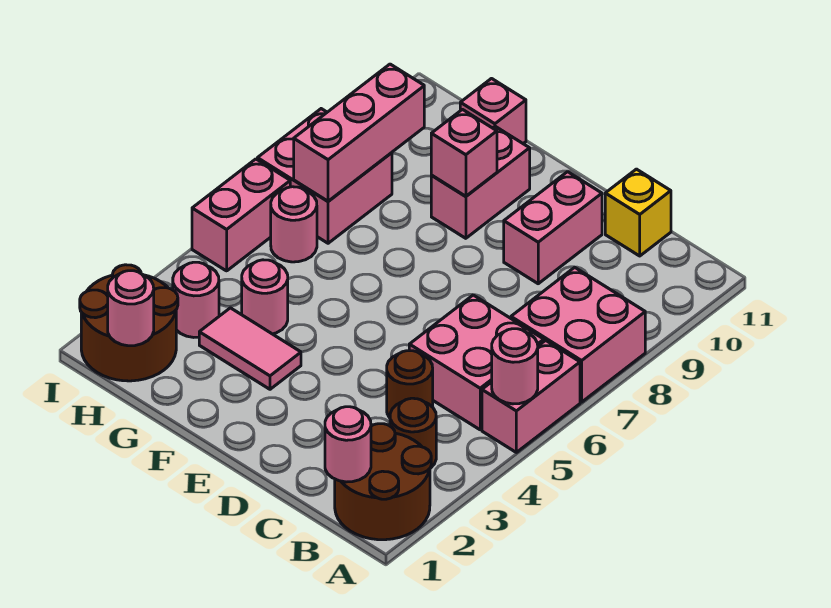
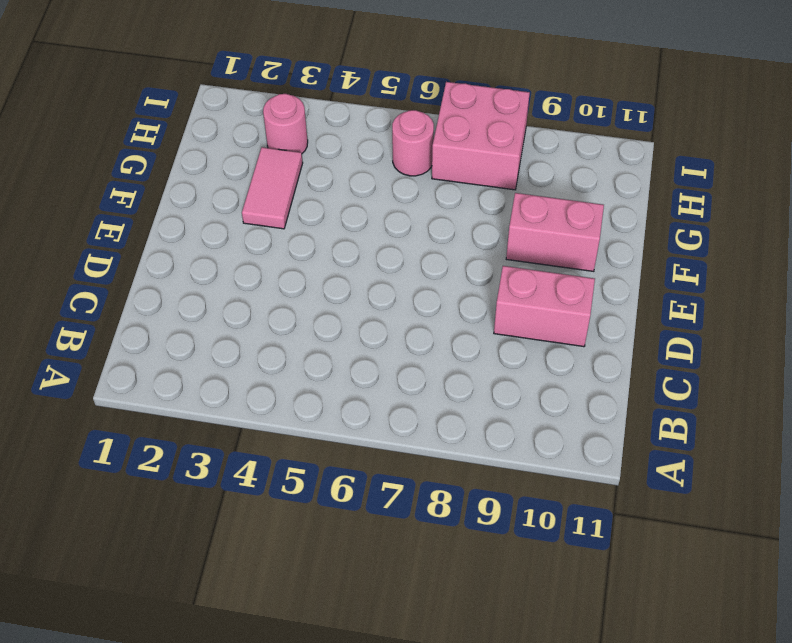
none -> brown 2x2 round brick [335,424,431,540]
none -> pink 1x2 brick [482,340,580,452]
none -> pink 2x2 brick [511,267,645,402]

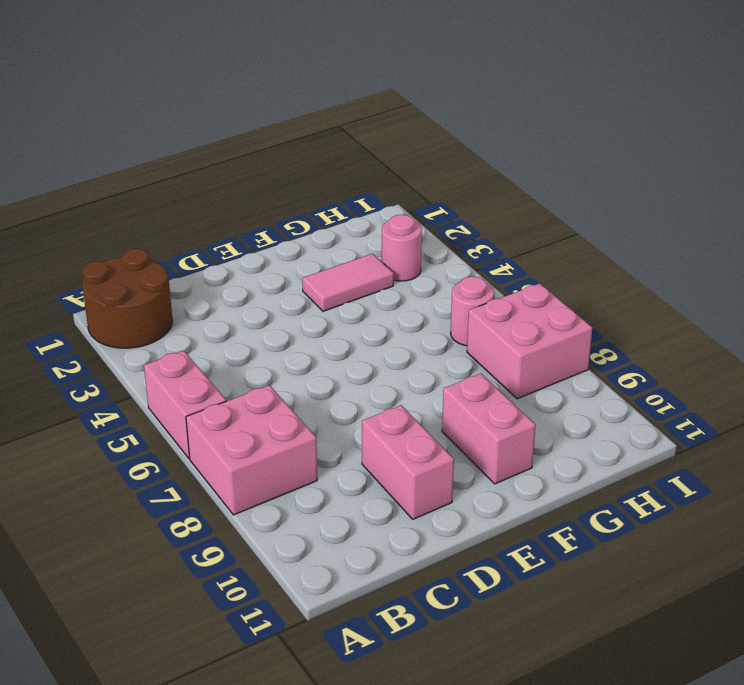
none -> brown 1x1 round brick [390,398,436,468]
none -> pink 2x2 brick [409,295,544,430]
none -> brown 1x1 round brick [387,351,433,418]

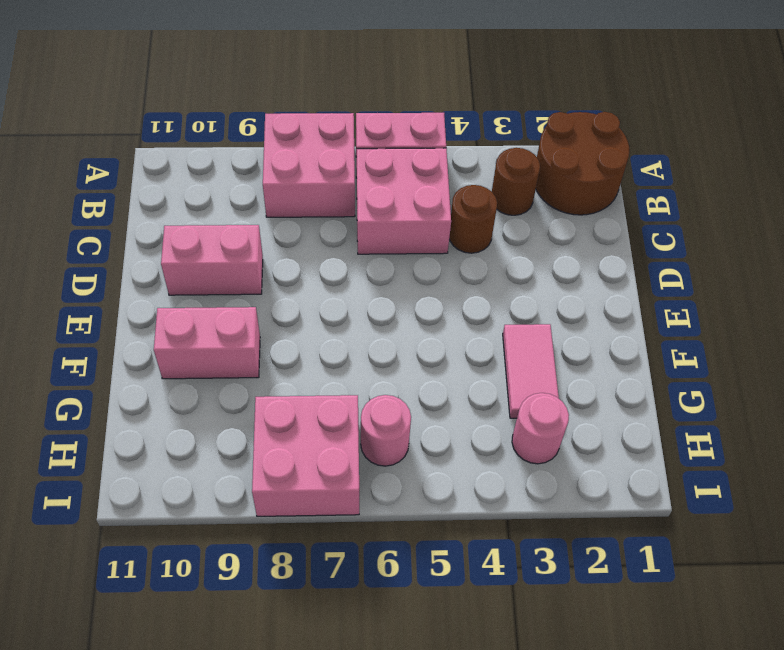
none -> yellow 1x1 brick [605,169,671,256]
none -> pink 1x1 round brick [242,260,288,334]
none -> pink 1x1 brick [460,79,526,143]

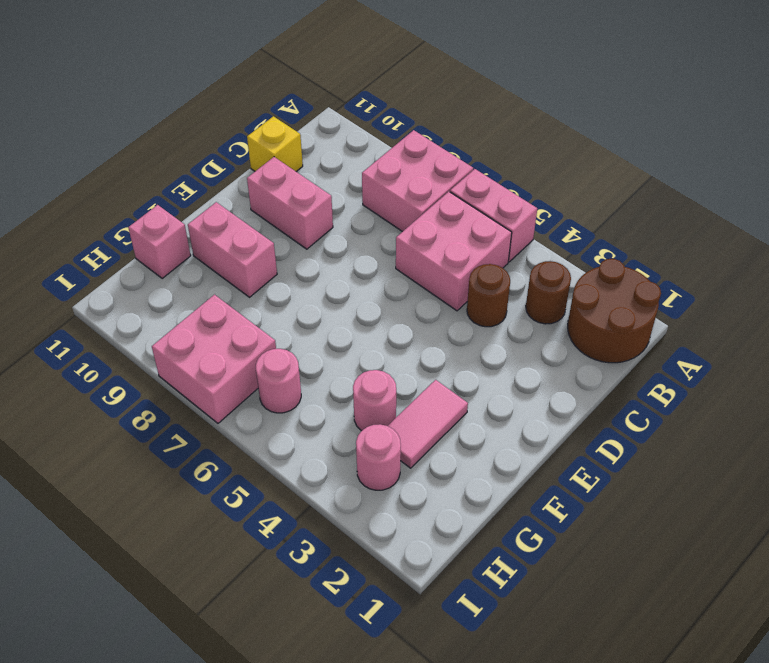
none -> brown 2x2 round brick [80,265,178,381]
none -> pink 1x2 brick [192,159,290,271]
none -> pink 1x1 round brick [492,329,538,404]

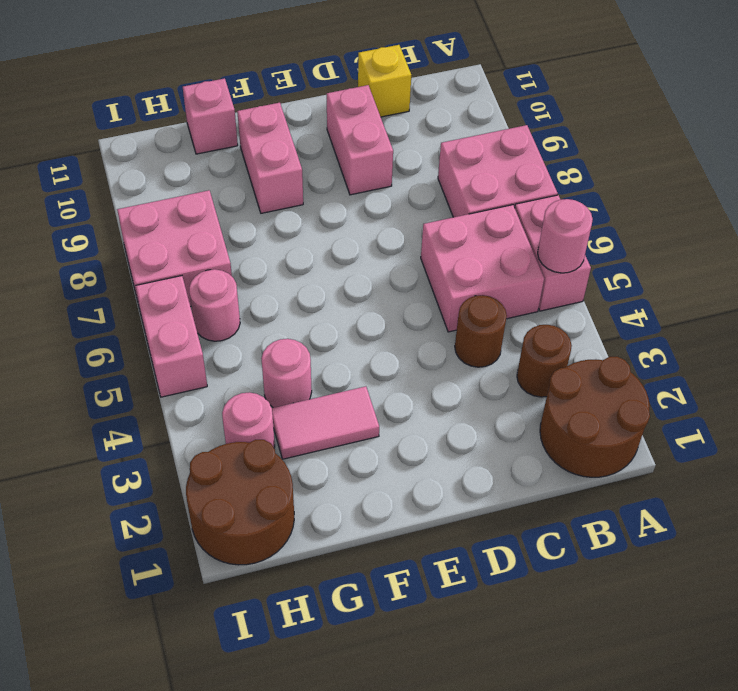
none -> pink 1x1 round brick [325,407,371,482]
none -> pink 1x1 brick [431,109,497,196]
none -> pink 1x1 round brick [108,271,154,346]

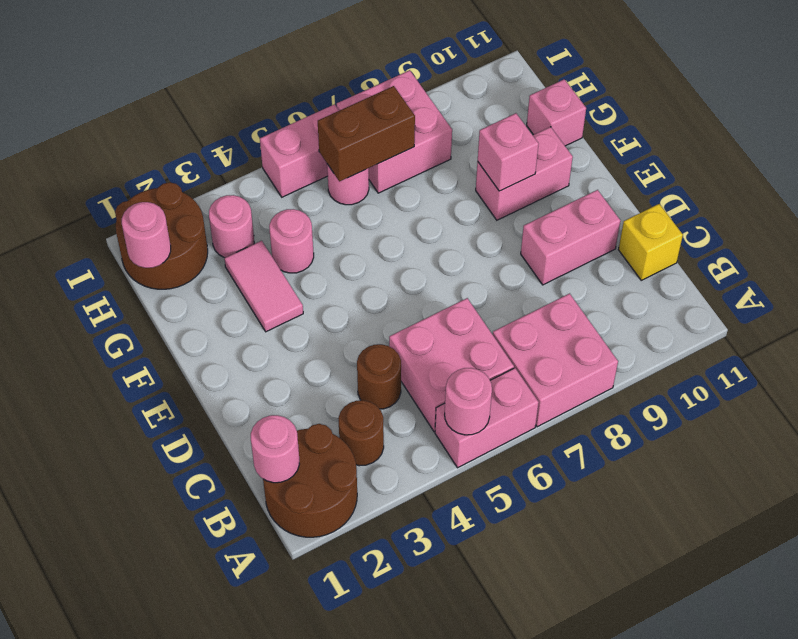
brown 1x2 brick [318,86,415,181] -> pink 1x3 brick [294,64,424,201]

